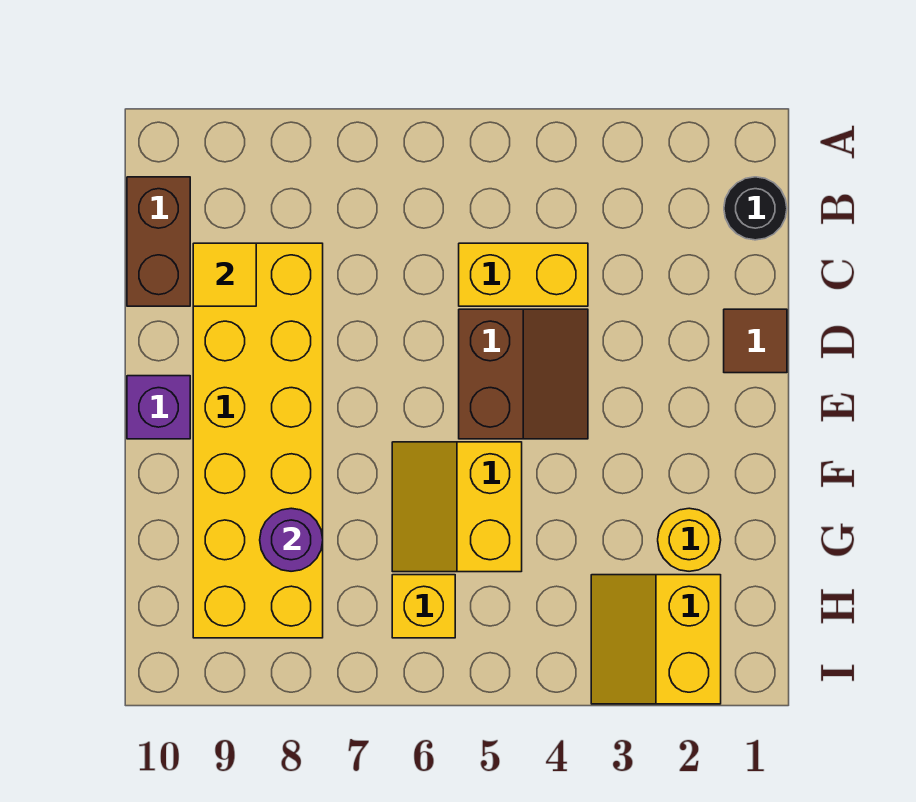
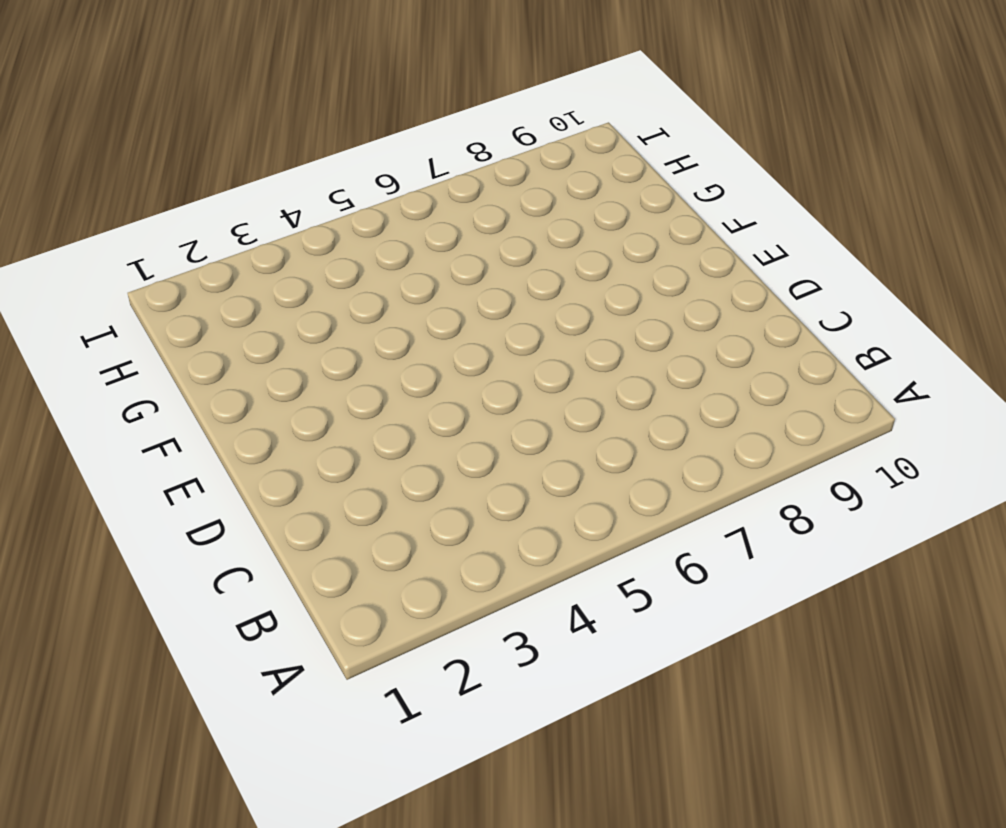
none -> black 1x1 round brick [724,177,787,240]
none -> brown 1x2 brick [127,177,190,306]
none -> yellow 1x2 brick [459,243,588,306]

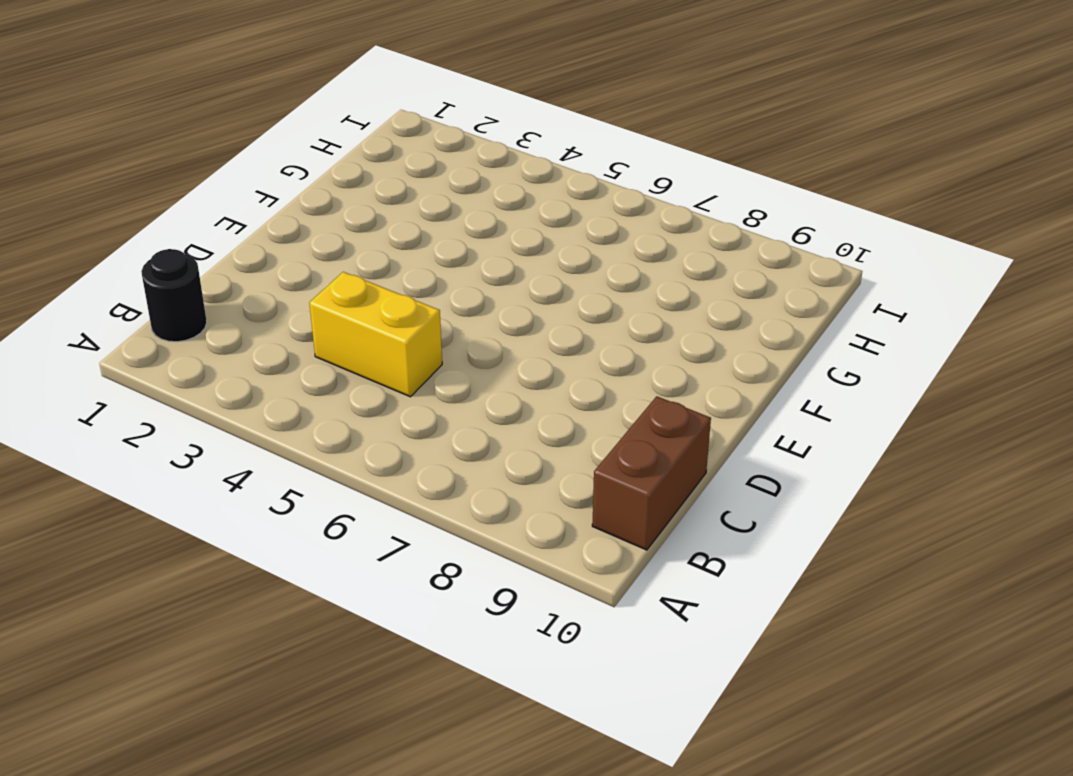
none -> yellow 2x6 brick [193,243,323,638]
none -> brown 1x1 tile [724,309,787,373]
none -> brown 2x2 slope [459,309,588,439]

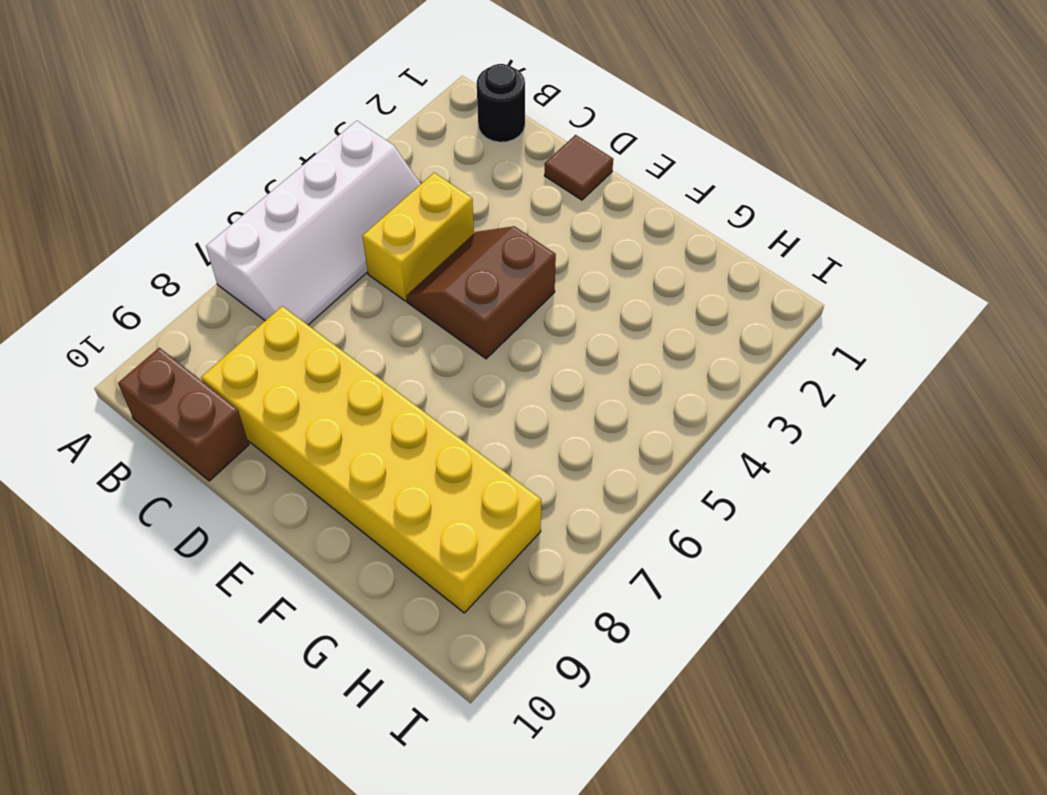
white 2x4 slope [206,121,421,325] -> none
brown 2x2 slope [406,226,556,359] -> brown 2x2 slope turned to [459,309,588,439]
none -> purple 1x1 brick [127,376,190,439]
none -> yellow 2x2 slope [392,442,522,572]
none -> yellow 1x1 round brick [658,508,721,571]

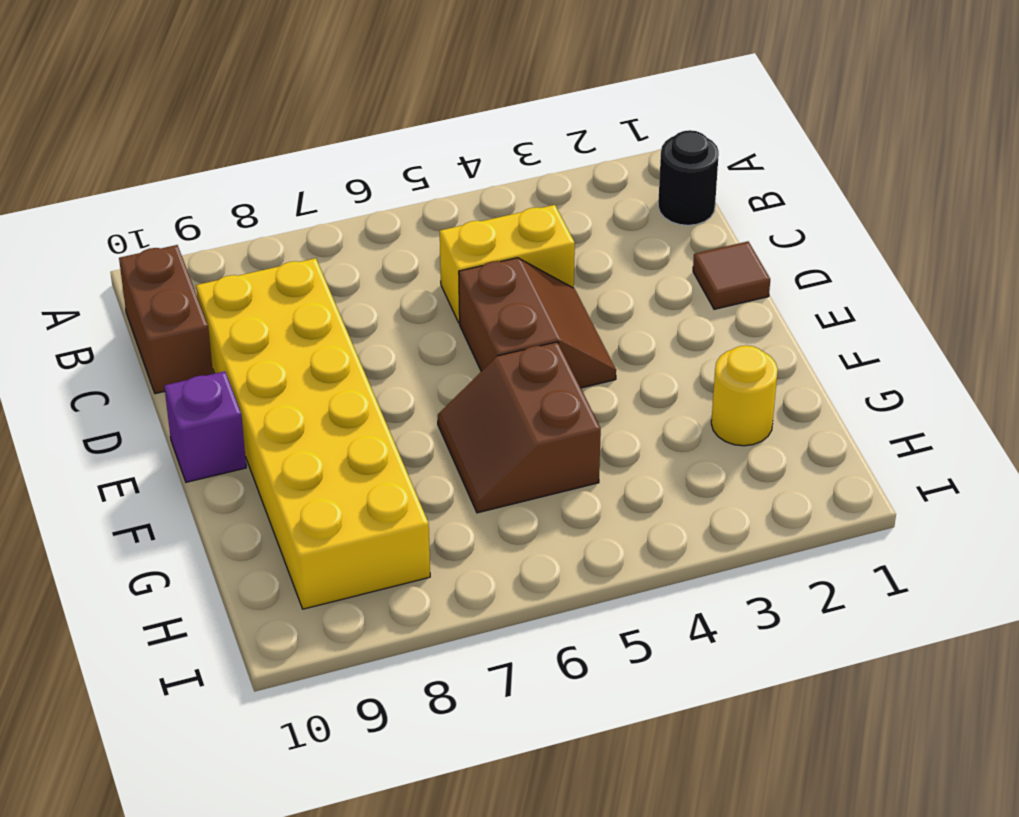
brown 2x2 slope [438,342,601,513] -> yellow 2x2 slope [392,442,522,572]
none -> yellow 2x2 slope [591,575,721,704]
none -> yellow 1x1 brick [392,575,455,638]
none -> yellow 1x1 tile [193,243,256,306]

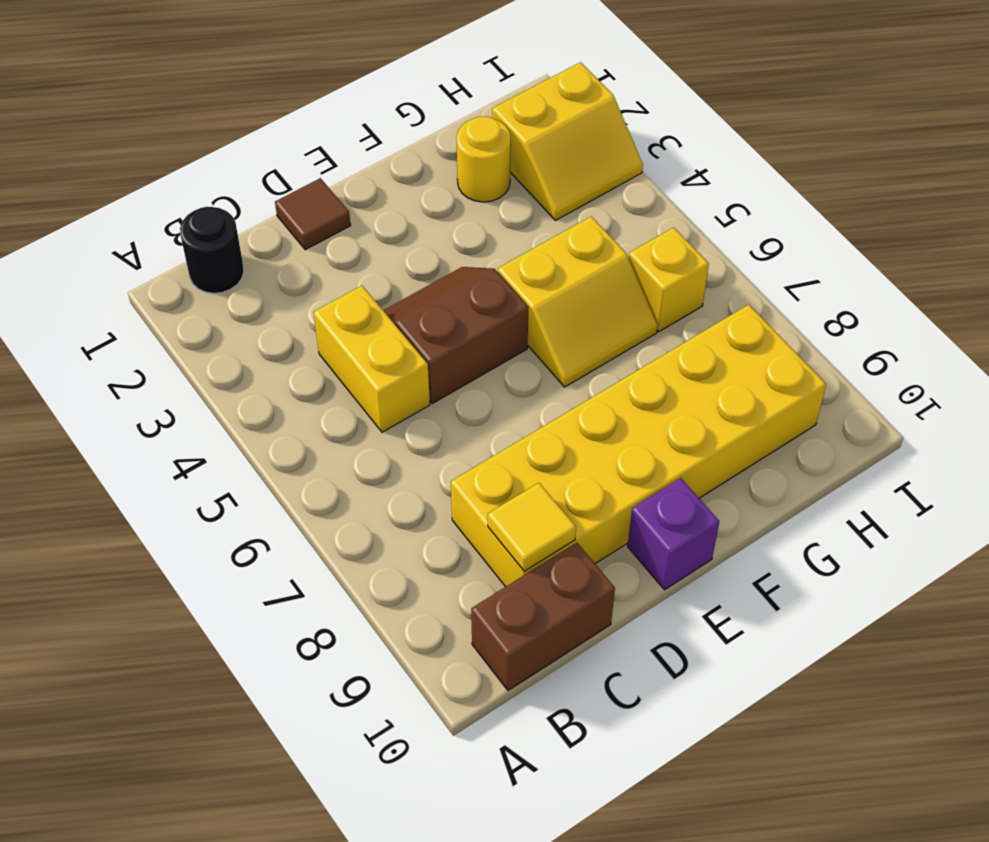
none -> purple 1x1 round brick [260,508,323,571]

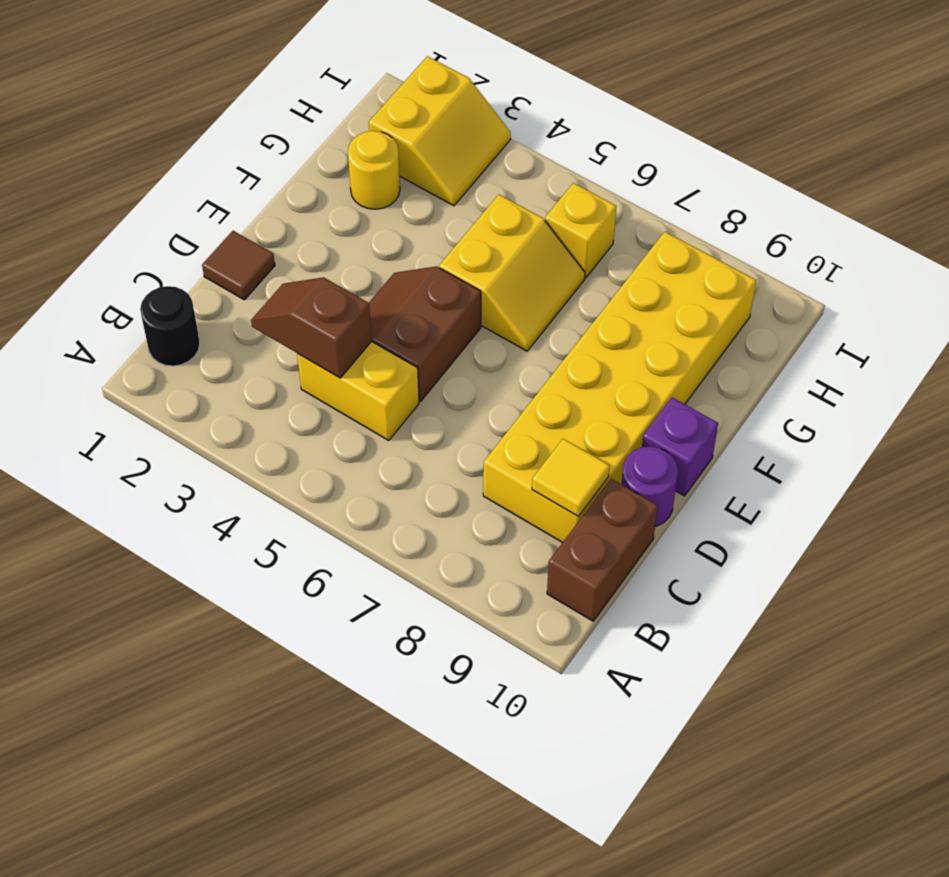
brown 1x2 slope [251,277,372,378] -> none
purple 1x1 round brick [622,447,678,527] -> purple 1x1 round brick moved to [260,508,323,571]

